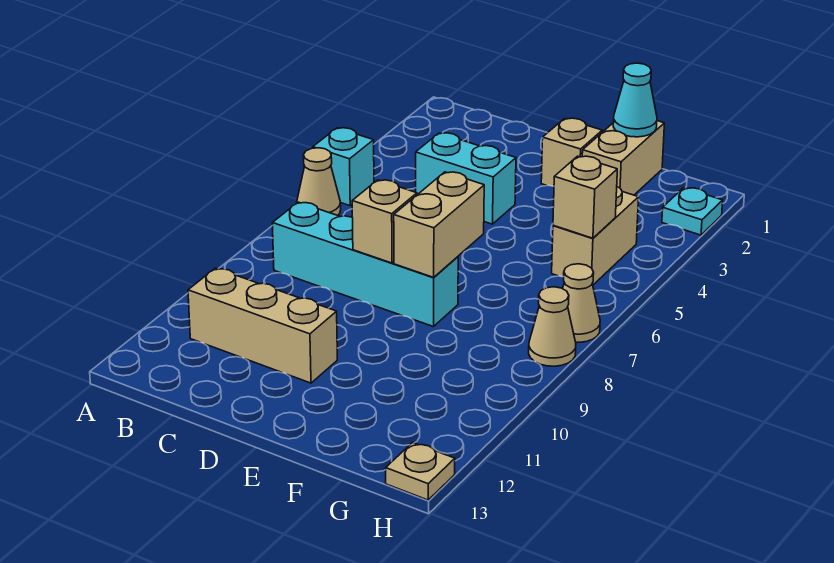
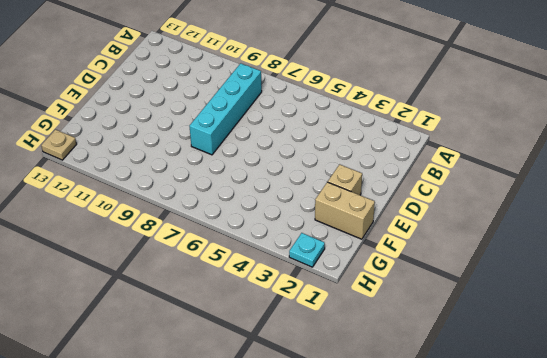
none -> cyan 1x1 brick [313,128,374,206]
none -> tan 1x1 cone [297,148,341,215]
none -> tan 1x3 brick [188,268,337,383]

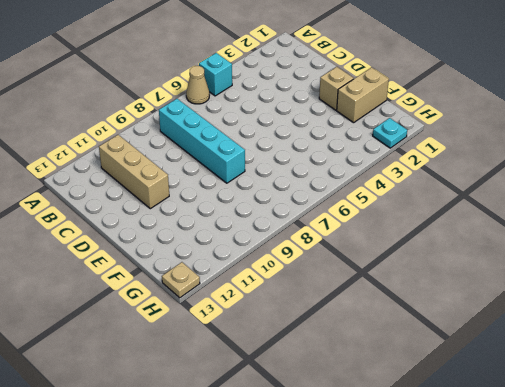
none -> cyan 1x2 brick [416,133,516,224]
none -> tan 1x2 brick [552,187,639,285]
none -> tan 1x1 cone [563,264,600,342]

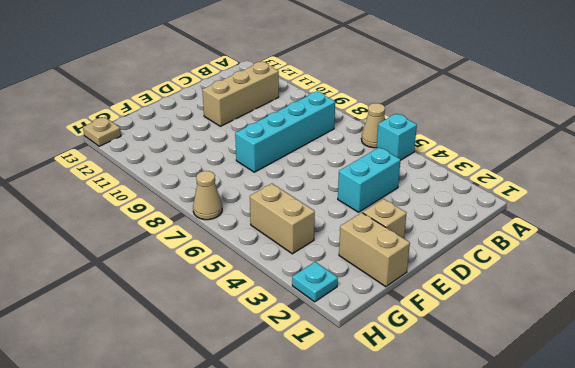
none -> tan 1x1 cone [529,287,576,366]
none -> tan 1x1 brick [352,180,417,263]
none -> tan 1x2 brick [394,172,484,277]

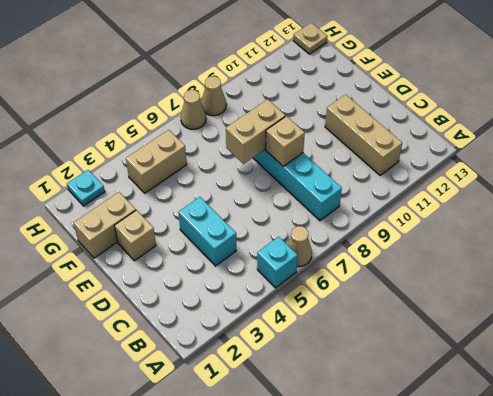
none -> cyan 1x1 cone [613,63,657,137]
none -> tan 1x1 brick [553,156,617,238]

